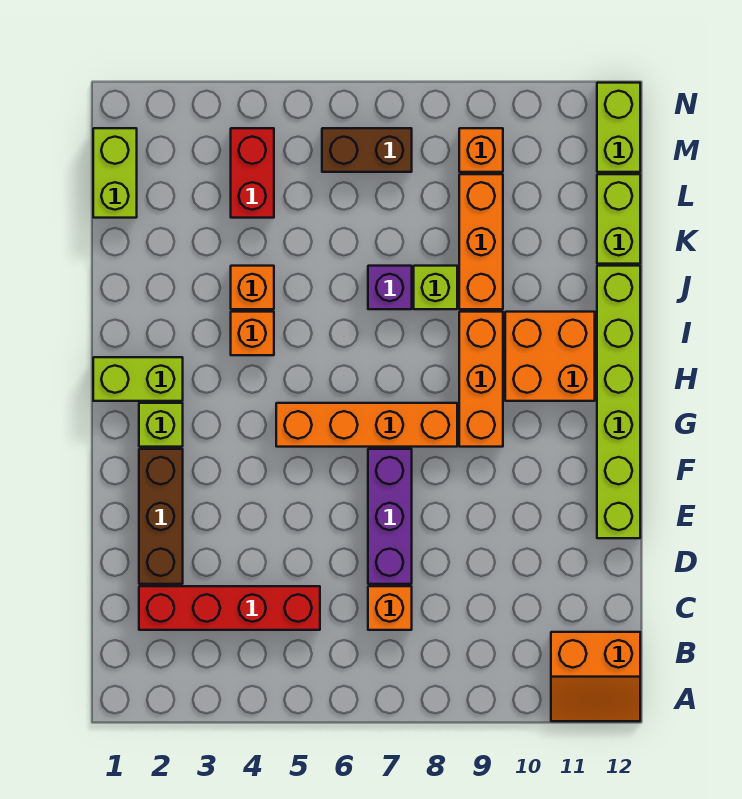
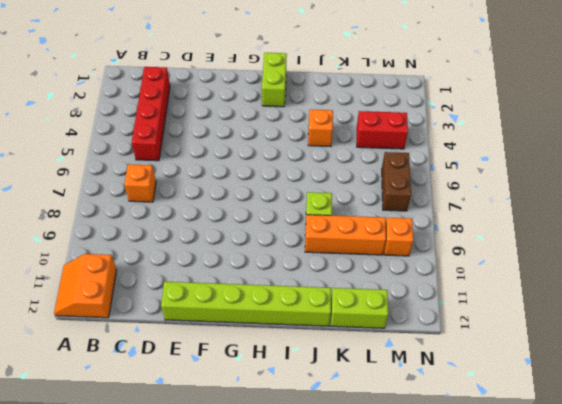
none -> brown 1x3 brick [139,449,183,584]
none -> purple 1x3 brick [368,449,412,584]
none -> lime 1x1 brick [139,403,183,447]

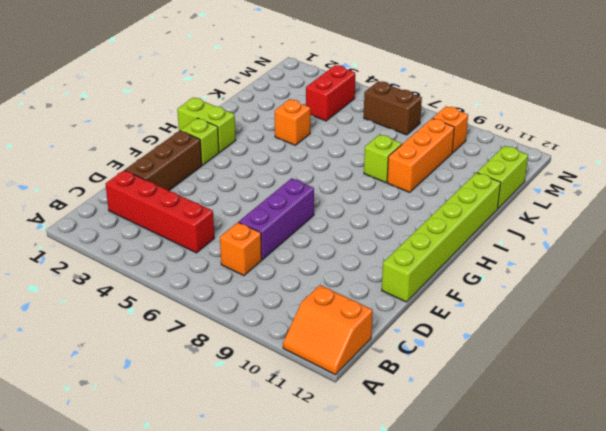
none -> orange 1x4 brick [276,403,457,447]
none -> orange 1x3 brick [459,312,503,447]
none -> orange 2x2 brick [505,312,595,401]

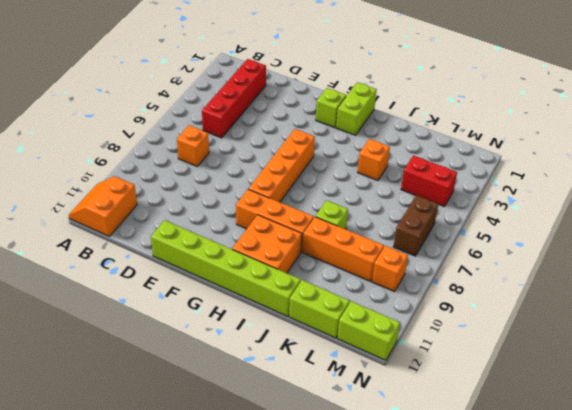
none -> brown 1x3 brick [139,449,183,584]
none -> purple 1x3 brick [368,449,412,584]
none -> orange 1x1 brick [231,312,274,355]

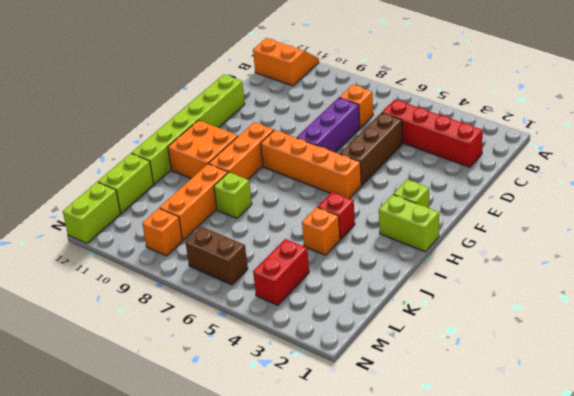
brown 1x3 brick [340,113,403,185] -> brown 1x3 brick moved to [139,449,183,584]
red 1x1 brick [318,192,355,239] -> orange 1x1 brick [231,312,274,355]
none -> purple 1x1 brick [368,266,412,309]
none -> lime 1x2 brick [93,128,137,218]

